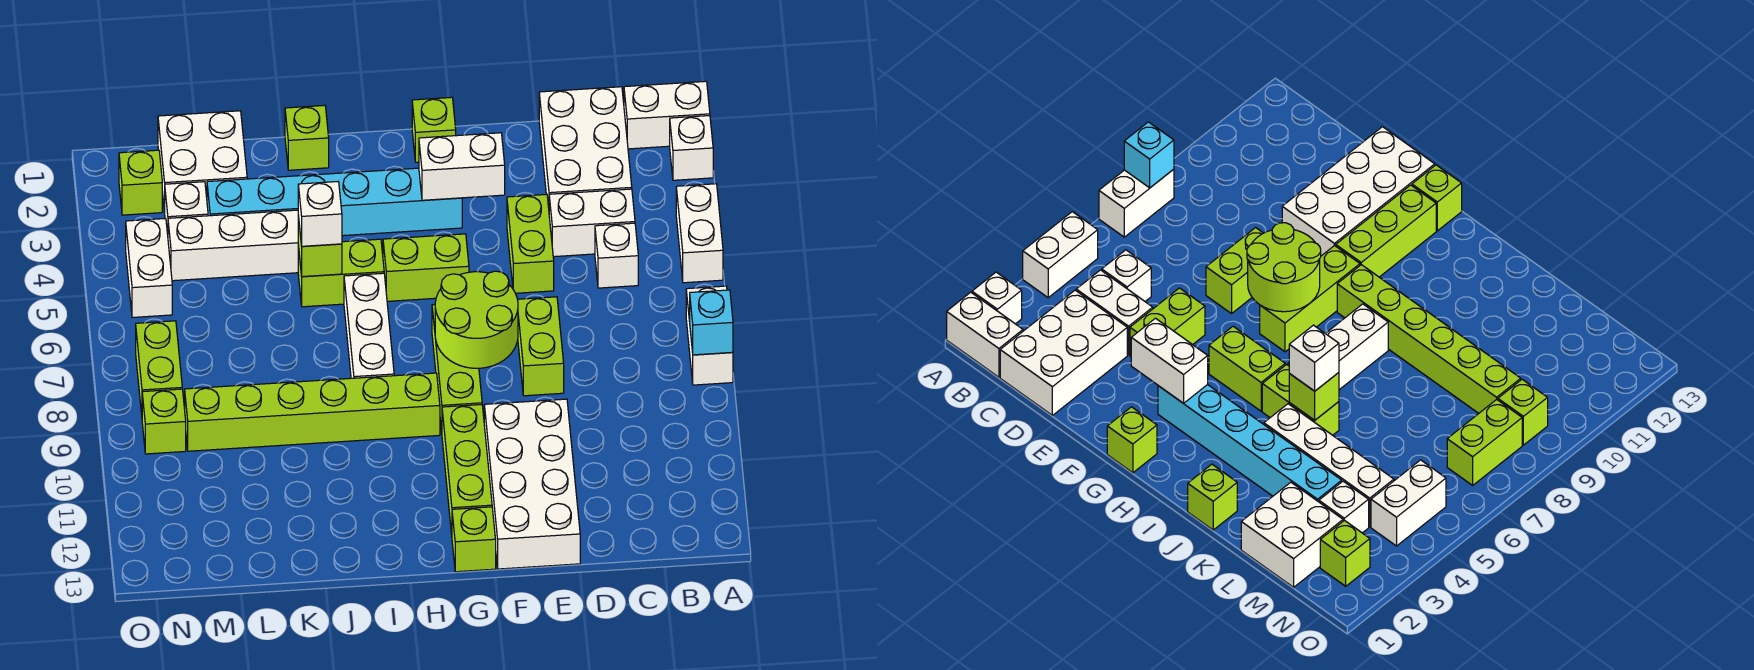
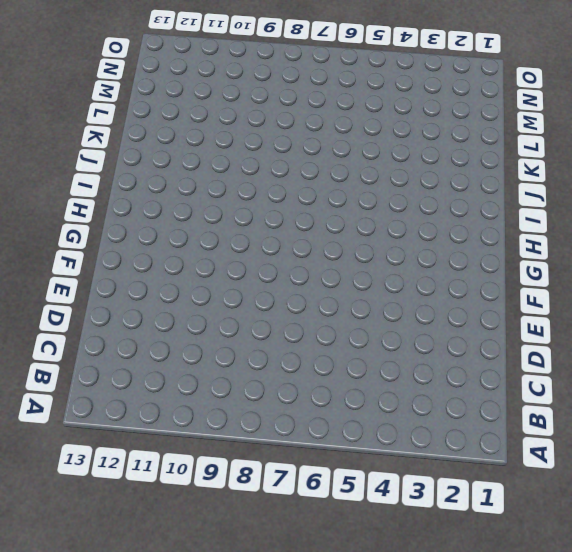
none -> white 1x2 brick [624,81,710,149]
none -> white 1x1 brick [670,116,713,180]
none -> white 1x2 brick [676,184,723,283]
none -> white 1x2 brick [686,286,733,385]

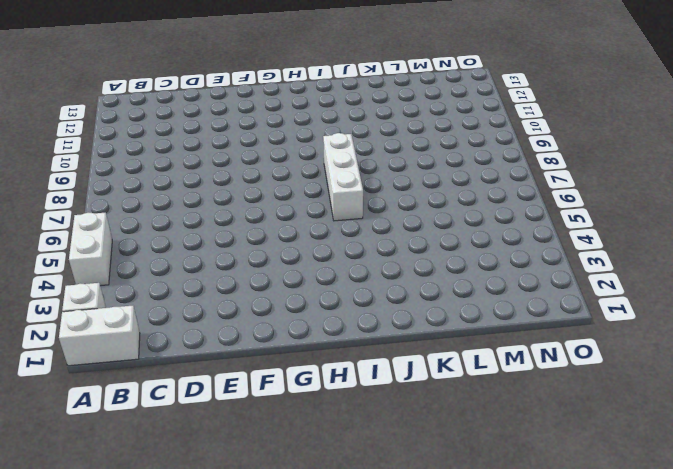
none -> white 1x2 brick [686,286,733,385]
none -> white 2x3 brick [539,87,632,208]
none -> white 1x2 brick [549,189,635,257]
none -> white 1x1 brick [595,223,638,288]

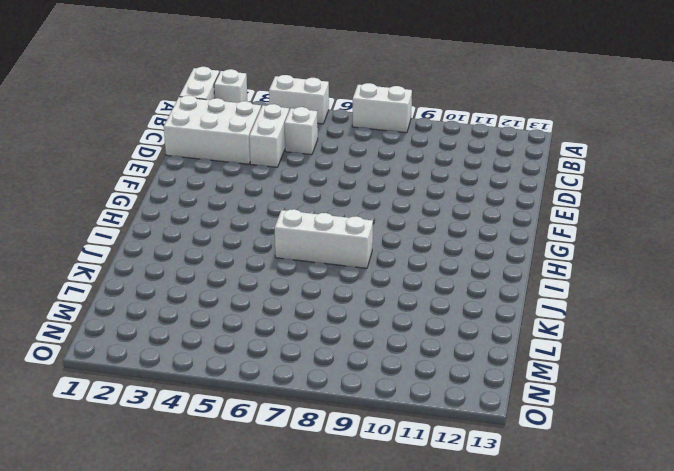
none -> lime 1x2 brick [507,194,554,293]
none -> lime 1x2 brick [518,297,564,396]
none -> white 2x4 brick [484,399,580,569]
none -> lime 1x1 brick [412,97,456,162]

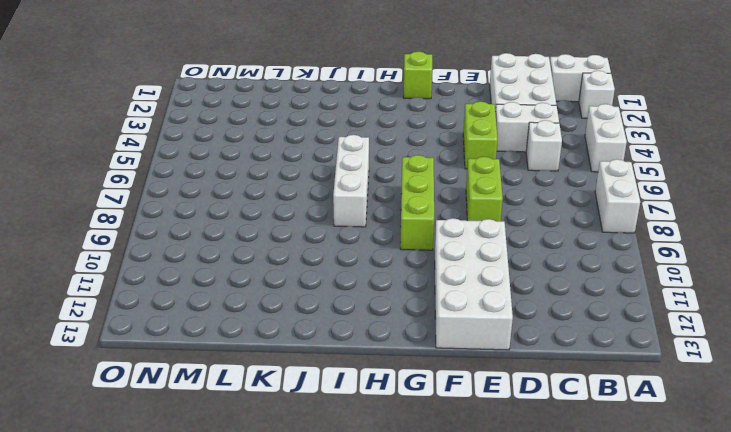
none -> cyan 1x6 brick [207,168,462,236]
none -> lime 1x2 brick [383,234,469,301]
none -> lime 1x3 brick [442,405,492,534]
none -> lime 1x1 brick [452,507,496,572]

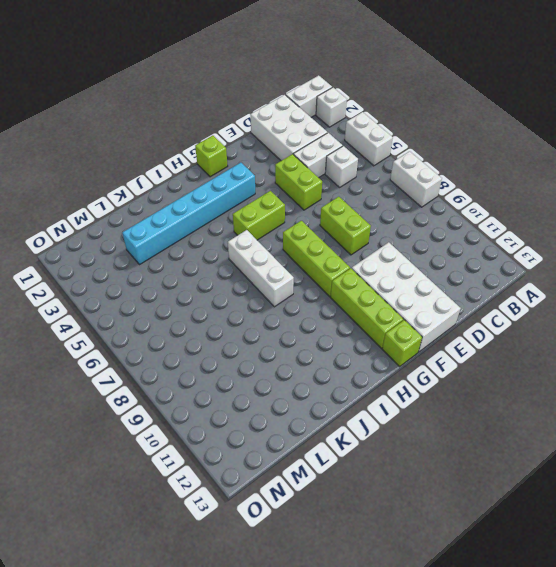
none -> lime 1x6 brick [185,373,440,451]
none -> lime 1x2 brick [298,239,384,307]
none -> lime 1x1 brick [285,105,329,170]
none -> white 1x4 brick [168,210,298,281]

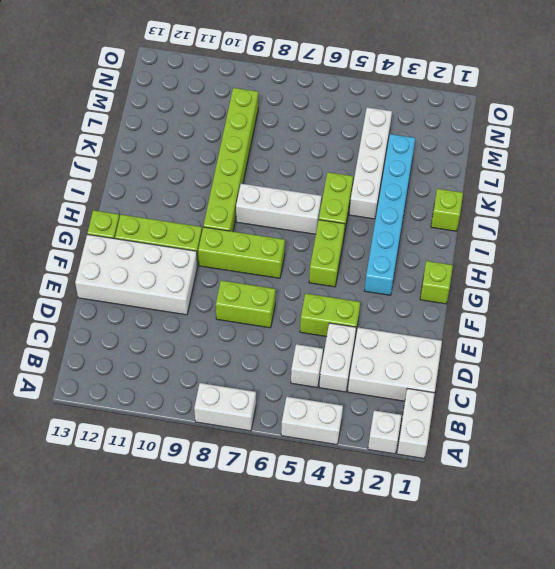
none -> white 2x2 brick [158,111,247,212]
none -> white 1x1 brick [165,182,208,234]
none -> lime 1x1 brick [119,150,162,215]
none -> white 1x2 brick [126,218,172,318]

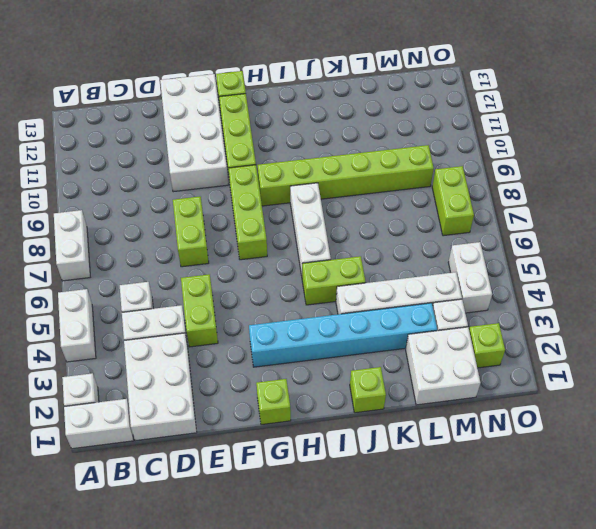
none -> lime 1x2 brick [383,234,469,301]
none -> lime 1x1 brick [142,389,186,454]
none -> cyan 1x1 brick [690,290,733,355]
none -> white 1x2 brick [419,133,505,200]

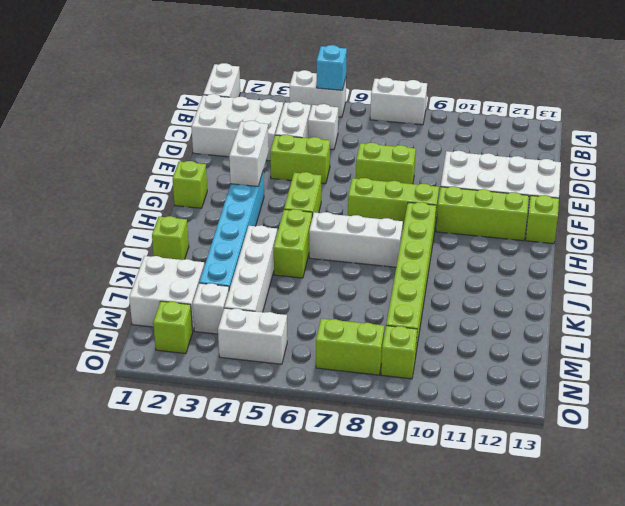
cyan 1x1 brick [317,45,347,90] -> cyan 1x1 brick moved to [690,290,733,355]
none -> white 1x1 brick [670,116,713,180]
none -> lime 2x2 round brick [435,271,518,368]
none -> lime 1x1 brick [298,216,342,277]
none -> white 1x1 brick [298,182,342,246]

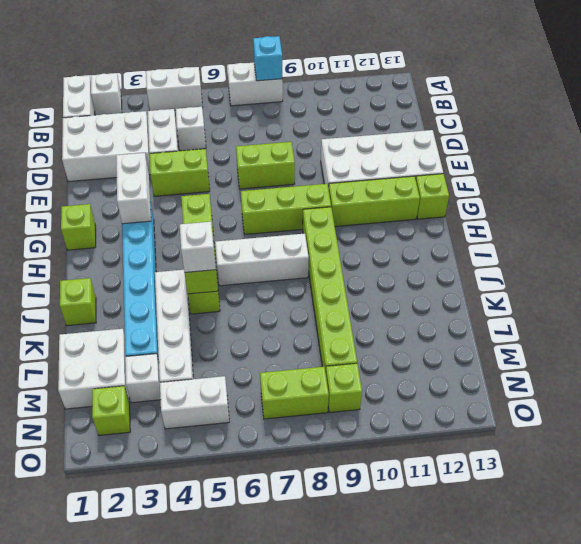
none -> lime 2x2 round brick [435,271,518,368]

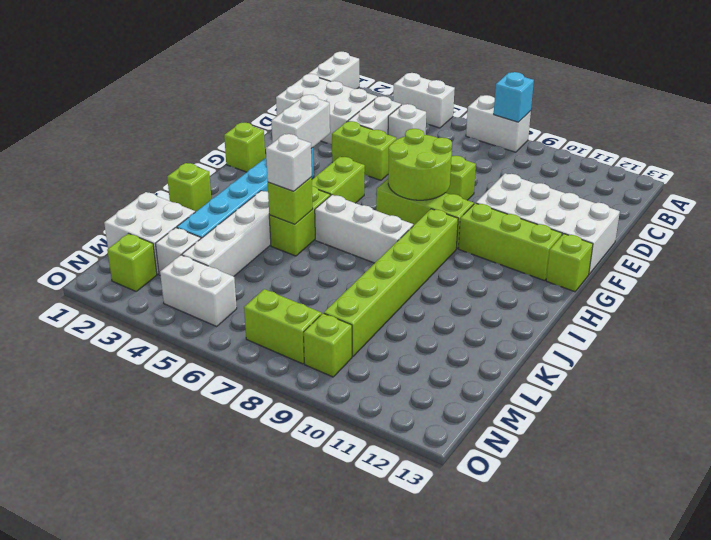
none -> white 1x1 brick [670,116,713,180]

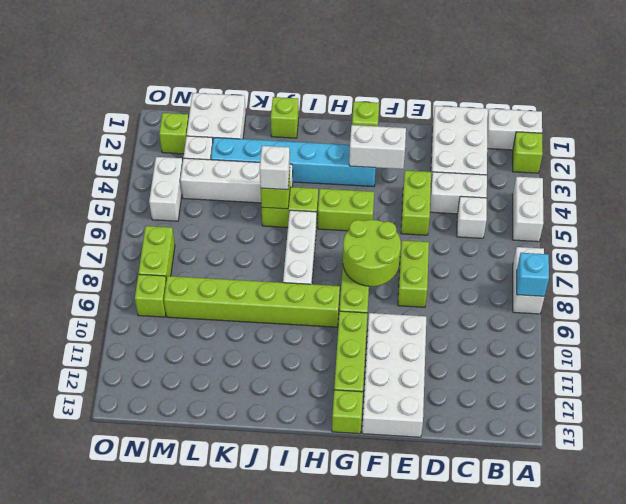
lime 1x1 brick [513,132,543,173] -> white 1x1 brick [670,116,713,180]

